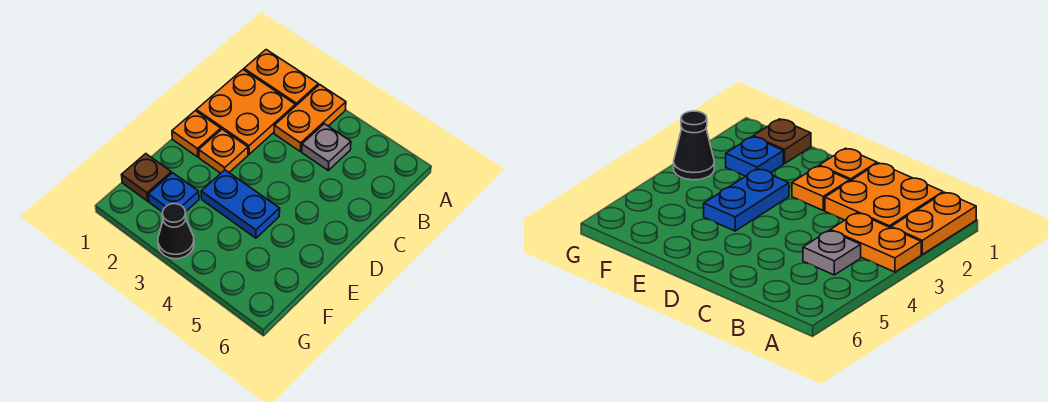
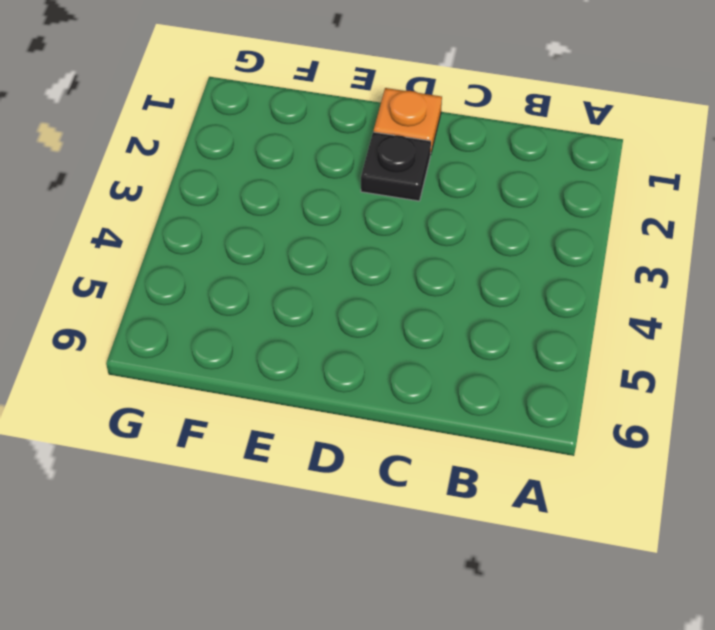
black 1x1 plate [361,132,431,201] -> orange 1x1 plate [199,129,248,173]
none -> orange 1x2 plate [244,50,318,106]
none -> orange 1x2 plate [274,85,346,151]

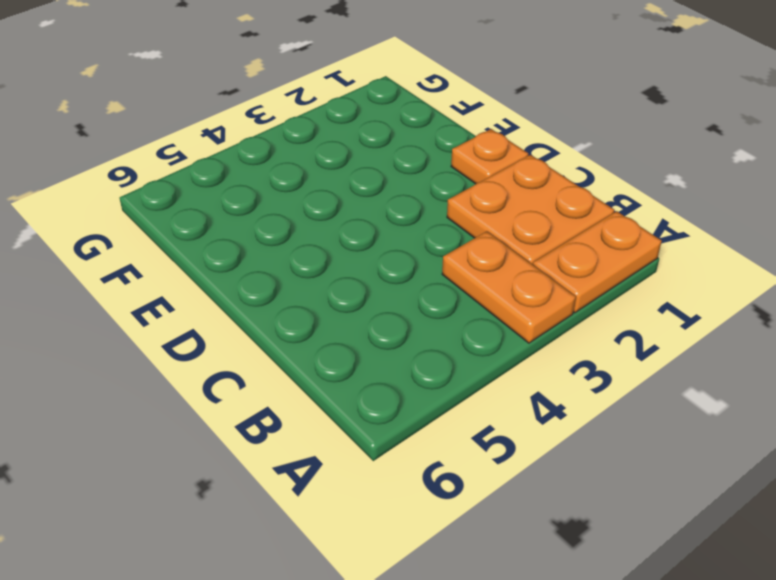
none -> grey 1x1 plate [302,124,351,170]
none -> orange 1x1 plate [199,129,248,173]

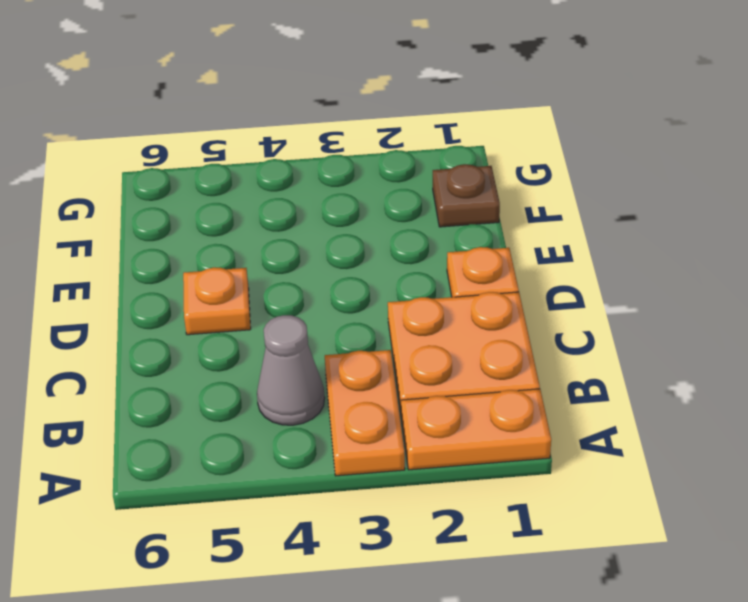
grey 1x1 cone [257,315,325,425] -> grey 1x1 plate [302,124,351,170]
orange 1x1 plate [183,267,251,335] -> orange 1x1 plate moved to [199,129,248,173]
none -> blue 1x2 plate [201,170,280,238]
none -> blue 1x1 plate [148,173,199,212]

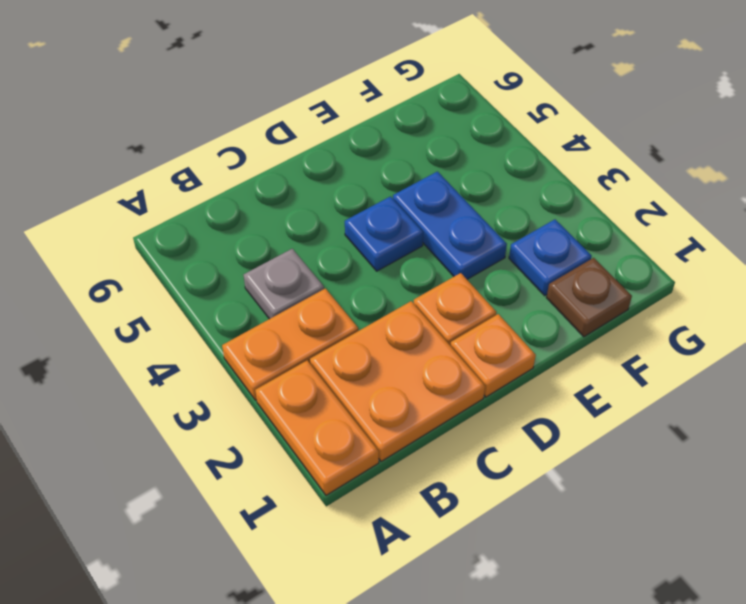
blue 1x1 plate [345,196,423,271] -> none
none -> black 1x1 cone [158,204,194,259]

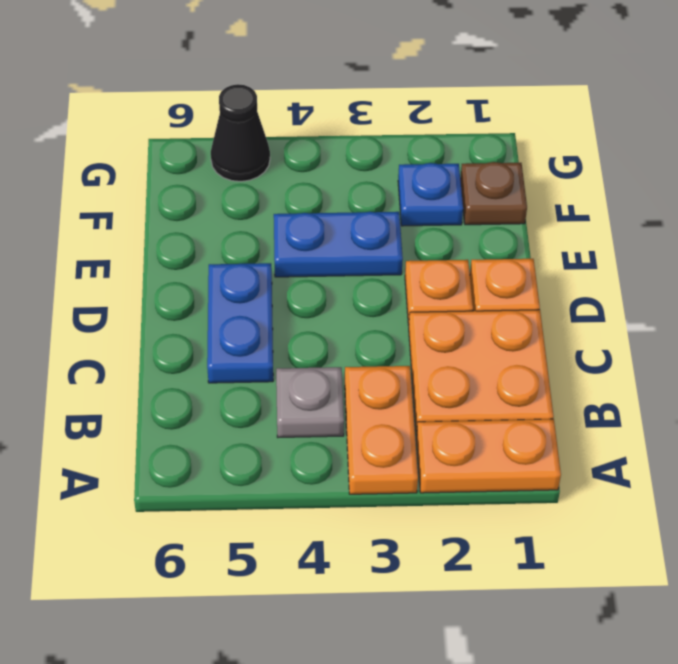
blue 1x2 plate [207,263,273,383] -> none
black 1x1 cone [211,84,270,182] -> black 1x1 cone moved to [158,204,194,259]

